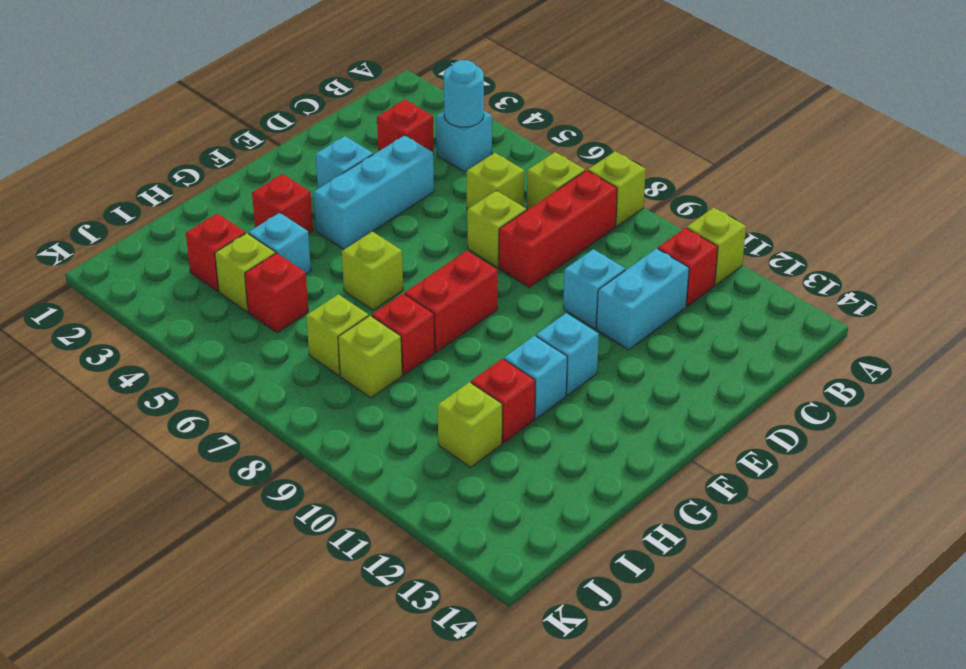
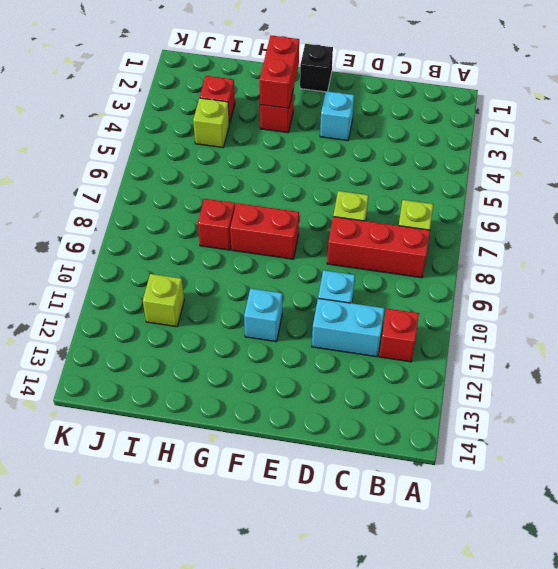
black 1x1 brick [300,44,333,92] -> none
red 1x2 brick [260,36,299,108] -> none
none -> lime 1x1 brick [588,151,646,226]
none -> lime 1x1 brick [687,208,746,285]
none -> cyan 1x1 brick [436,111,492,172]

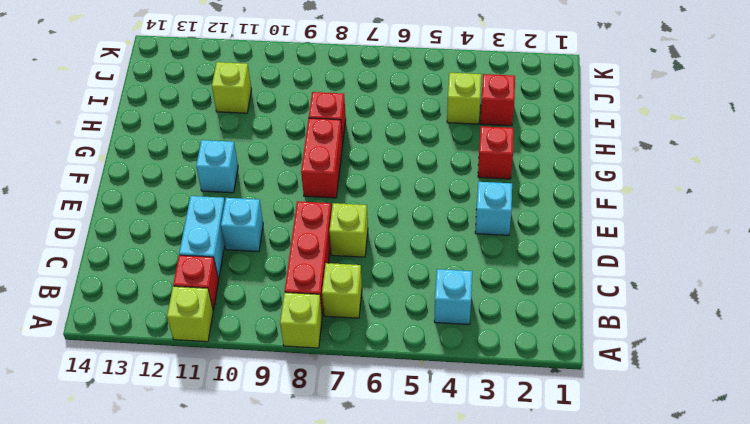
none -> red 1x1 brick [377,100,434,155]
none -> lime 1x1 brick [467,153,524,210]
none -> cyan 1x3 brick [313,135,434,249]

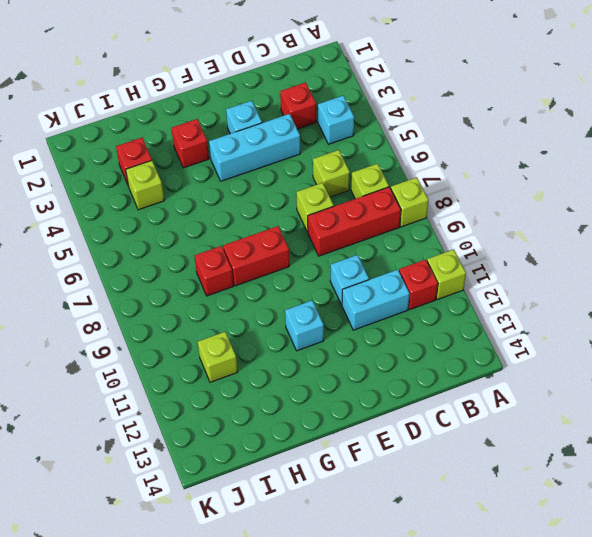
none -> lime 1x1 brick [342,231,403,310]
none -> cyan 1x1 brick [504,336,567,419]
none -> cyan 1x1 brick [248,213,311,274]

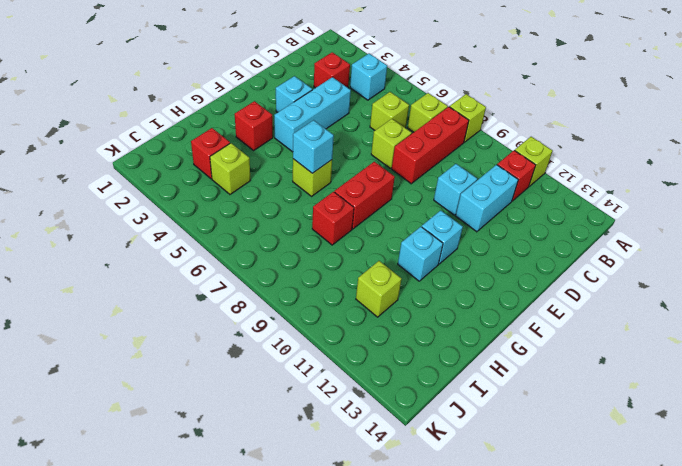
cyan 1x1 brick [293,120,334,173] -> cyan 1x1 brick moved to [248,213,311,274]
none -> red 1x1 brick [471,359,535,443]
none -> red 1x1 brick [245,253,308,333]
none -> lime 1x1 brick [306,294,369,376]

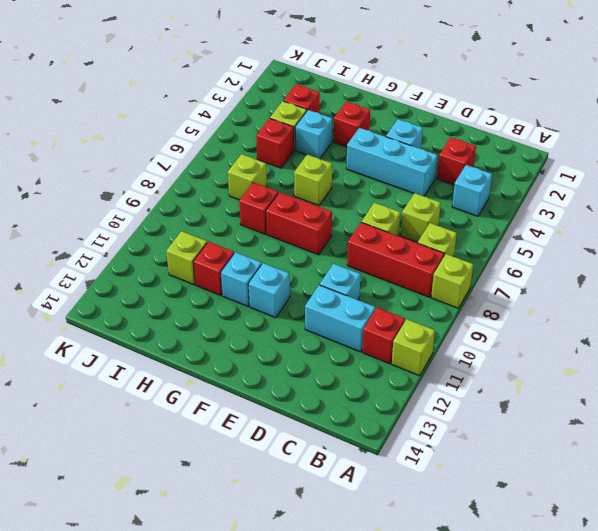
none -> lime 1x1 brick [338,316,402,398]
none -> cyan 1x1 round brick [444,60,484,127]

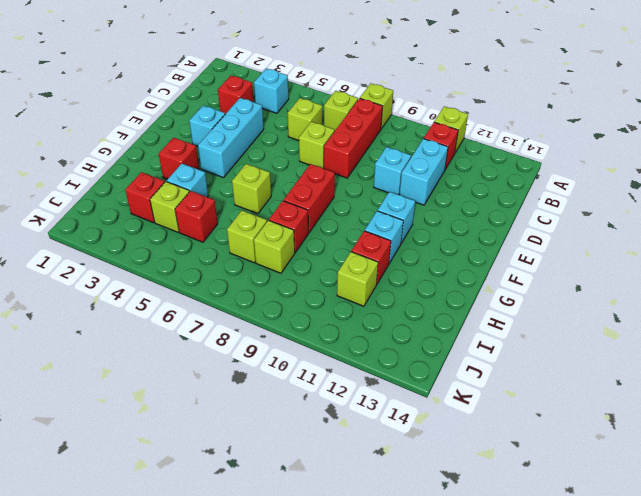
none -> cyan 1x1 round brick [444,60,484,127]

